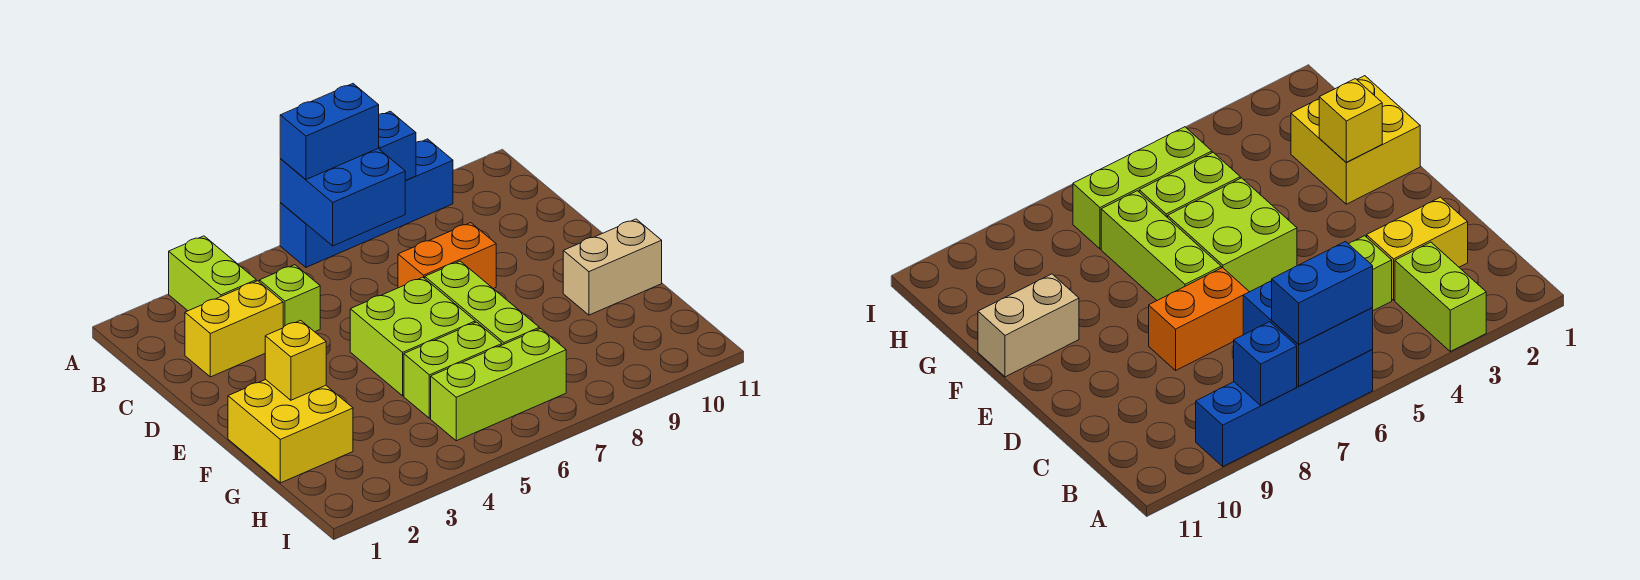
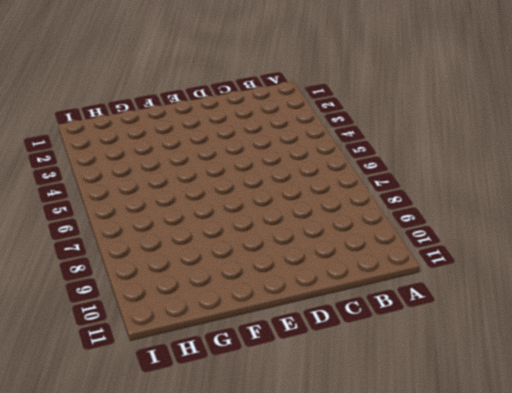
none -> lime 1x2 brick [169,236,256,311]
none -> blue 1x4 brick [280,139,453,267]
none -> yellow 1x2 brick [185,281,283,377]

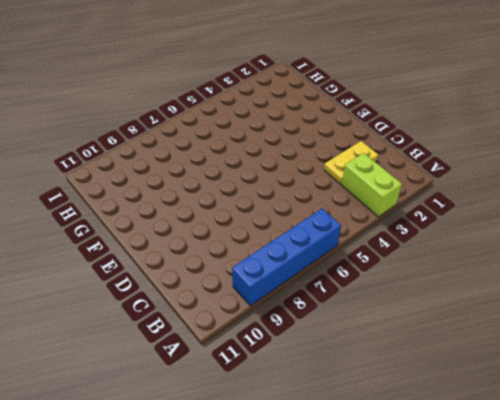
yellow 1x2 plate [324,141,378,184] -> yellow 1x2 brick [185,281,283,377]
none -> lime 1x1 brick [259,265,320,332]
none -> orange 1x2 brick [398,223,496,289]
none -> lime 2x2 brick [350,277,475,396]

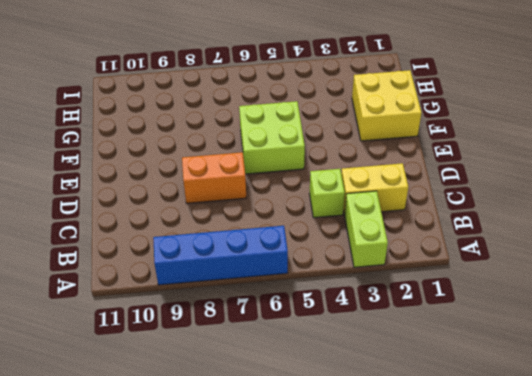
none -> lime 1x3 brick [425,261,539,345]
none -> tan 1x2 brick [563,219,662,315]
none -> lime 1x2 brick [404,322,502,418]

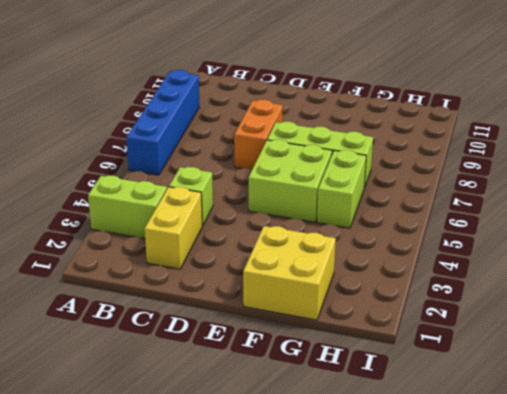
none -> tan 1x2 brick [563,219,662,315]
none -> lime 1x3 brick [431,329,566,441]
none -> blue 2x2 brick [280,148,405,246]

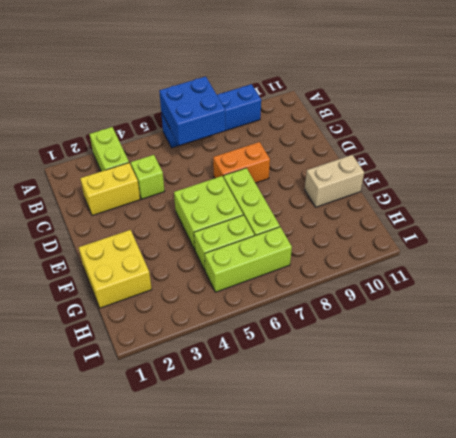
none -> blue 1x1 brick [379,111,416,181]
none -> yellow 1x1 brick [265,320,326,400]
none -> blue 1x2 brick [280,84,379,179]

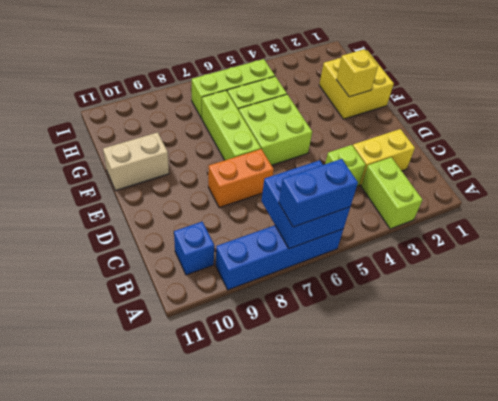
blue 1x1 brick [174,222,214,275] -> blue 1x1 brick moved to [379,111,416,181]

